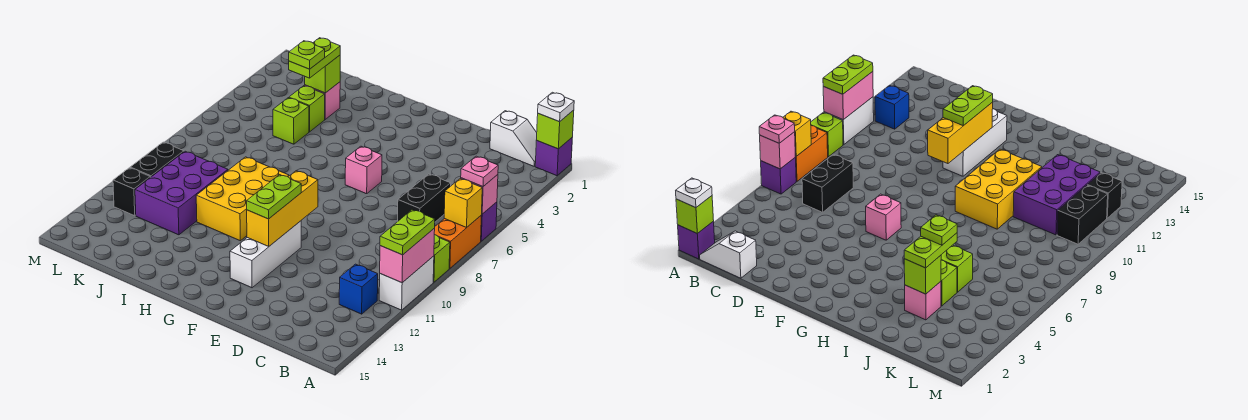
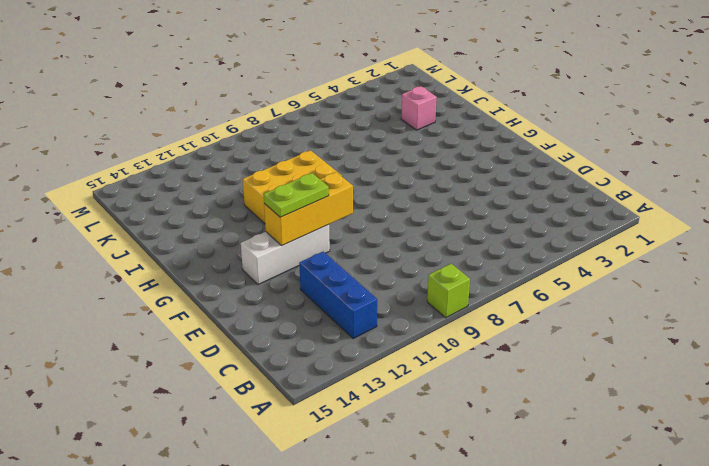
blue 1x3 brick [299,252,377,339] -> blue 1x1 brick [339,264,378,314]
none -> purple 1x1 brick [535,137,573,176]
none -> purple 1x1 brick [481,202,497,241]
none -> orange 1x2 brick [434,216,481,268]

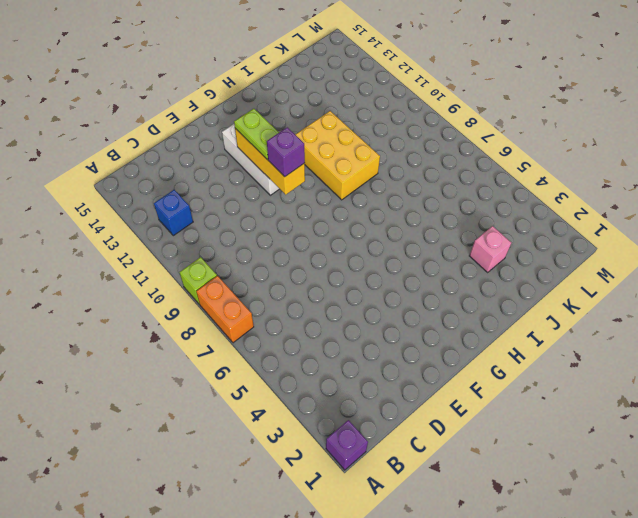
purple 1x1 brick [267,127,305,177] -> purple 1x1 brick moved to [481,202,497,241]
none -> white 1x2 brick [379,256,434,310]
none -> white 1x2 slope [490,111,537,166]
none -> black 1x2 brick [398,174,451,222]

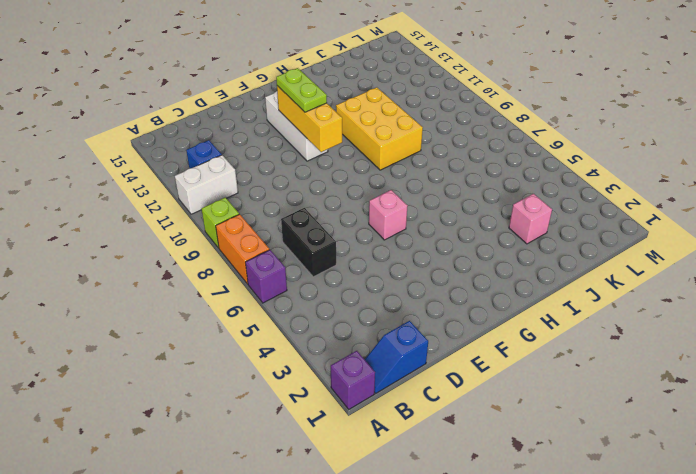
white 1x2 brick [175,155,238,214] -> white 1x2 brick turned to [379,256,434,310]
blue 1x2 slope [365,321,428,393] -> white 1x2 slope [490,111,537,166]
none -> lime 1x1 brick [289,86,325,132]
none -> lime 1x1 brick [273,98,309,144]
none -> purple 2x3 brick [135,151,228,235]

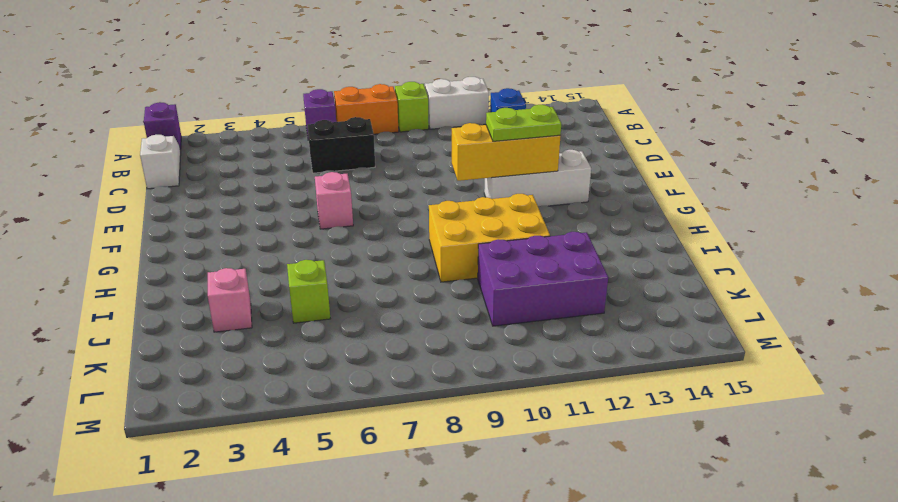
none -> lime 1x1 brick [289,86,325,132]
none -> black 1x2 brick [130,142,184,178]
none -> black 1x1 brick [113,168,150,216]

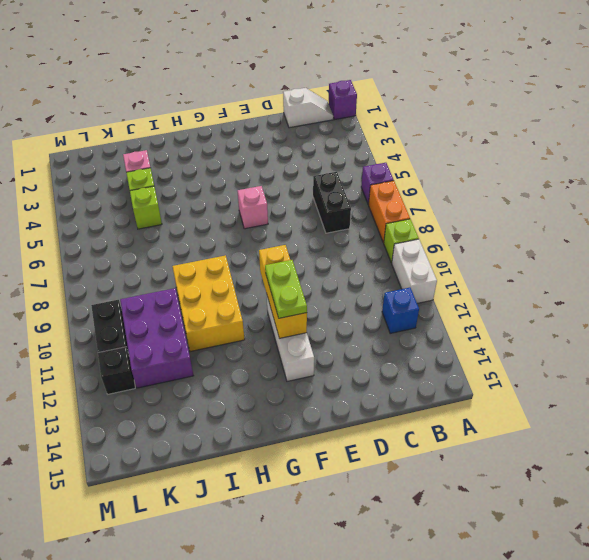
none -> lime 1x1 brick [537,110,574,149]
none -> pink 1x1 brick [461,175,498,214]
none -> yellow 1x1 brick [444,179,482,227]

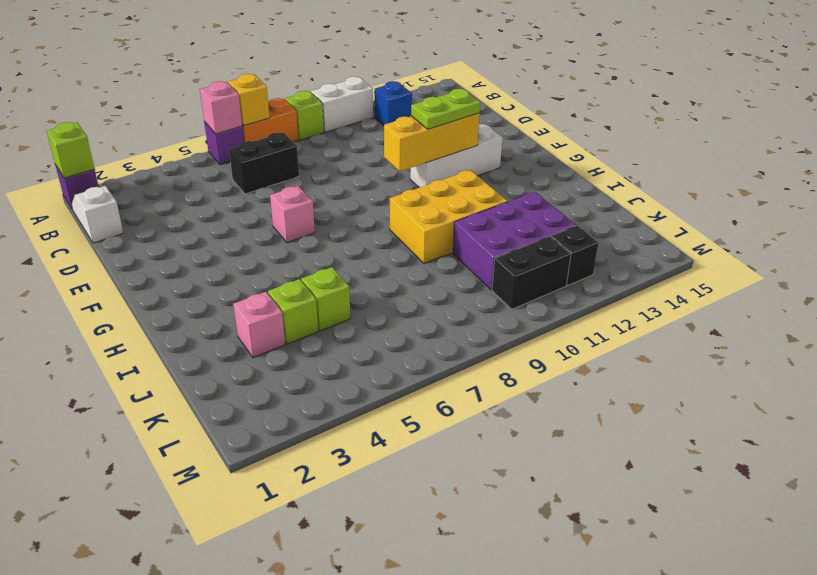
none -> pink 1x2 brick [380,228,435,283]
none -> lime 1x1 brick [305,55,340,93]
none -> white 1x1 plate [538,92,574,122]

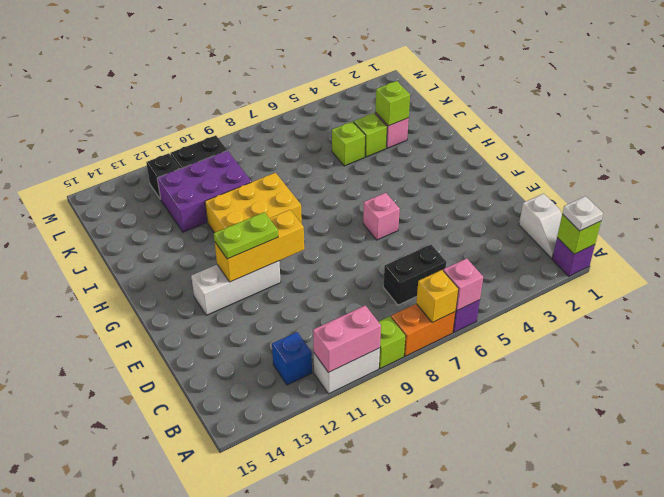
none -> pink 1x1 plate [461,156,498,187]
none -> lime 1x2 plate [380,210,435,255]
none -> lime 1x2 plate [289,38,340,78]

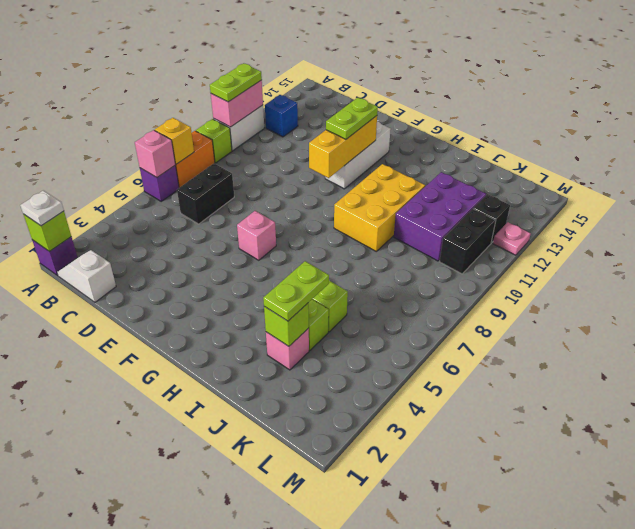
pink 1x1 plate [493,222,531,255] -> pink 1x1 plate moved to [461,156,498,187]
none -> lime 1x1 plate [289,41,325,69]

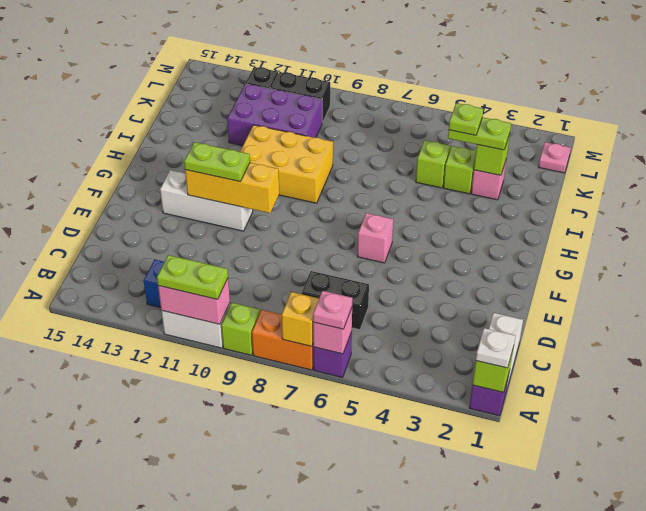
pink 1x1 plate [539,142,571,173] -> none

